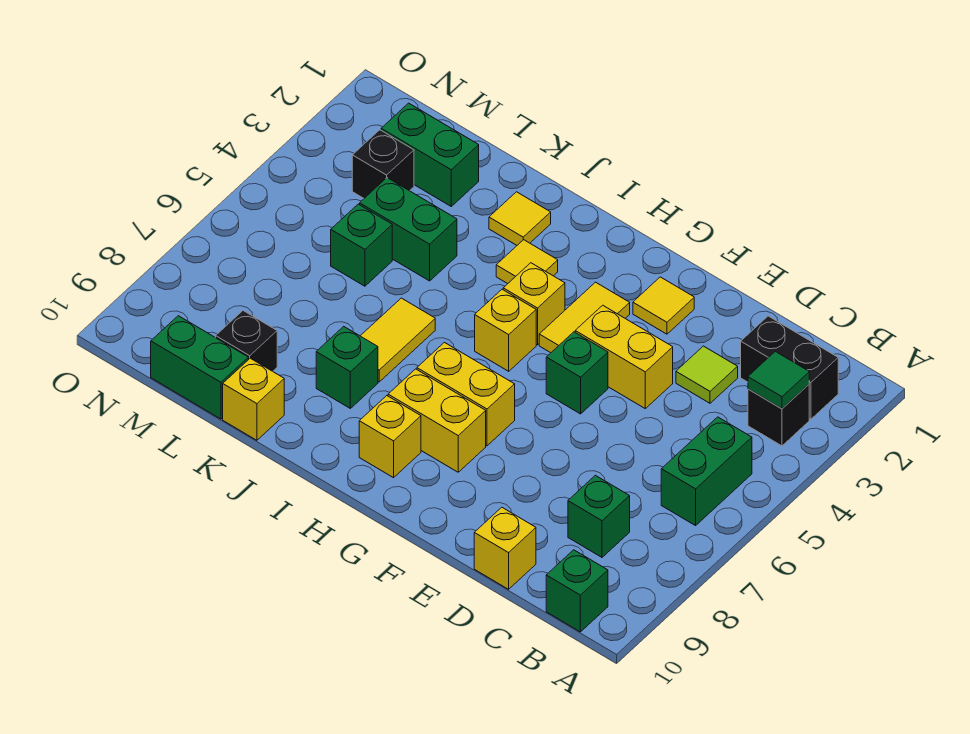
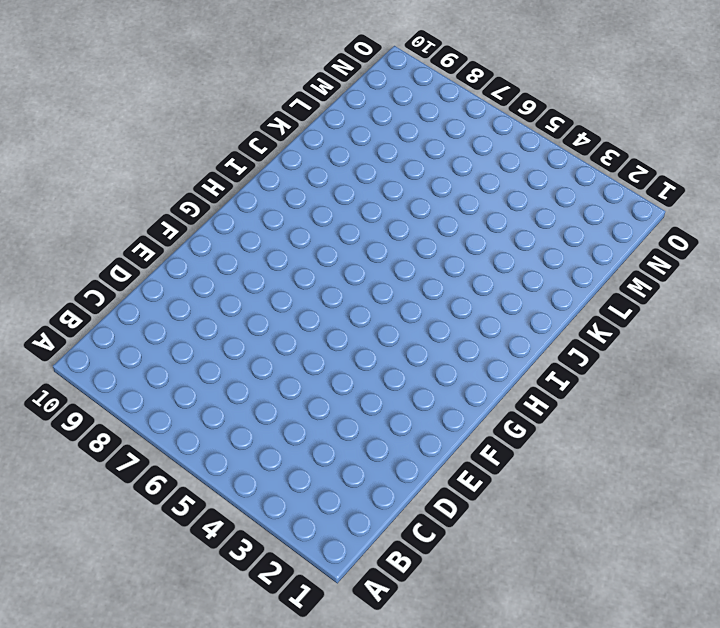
none -> black 1x2 brick [741,316,838,419]
none -> black 1x1 brick [748,385,809,446]
none -> green 1x2 brick [661,417,752,526]

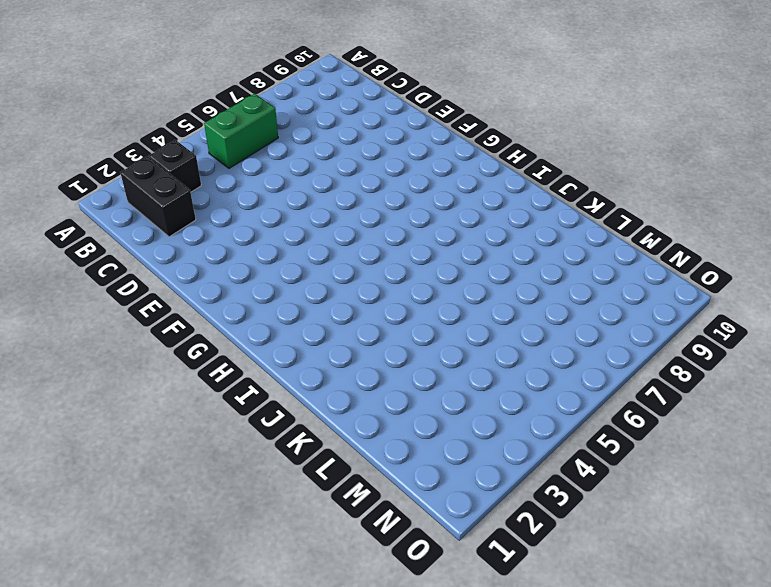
none -> green 1x1 brick [546,550,608,632]
none -> green 1x1 brick [568,475,630,557]
none -> lime 1x1 tile [676,346,738,403]

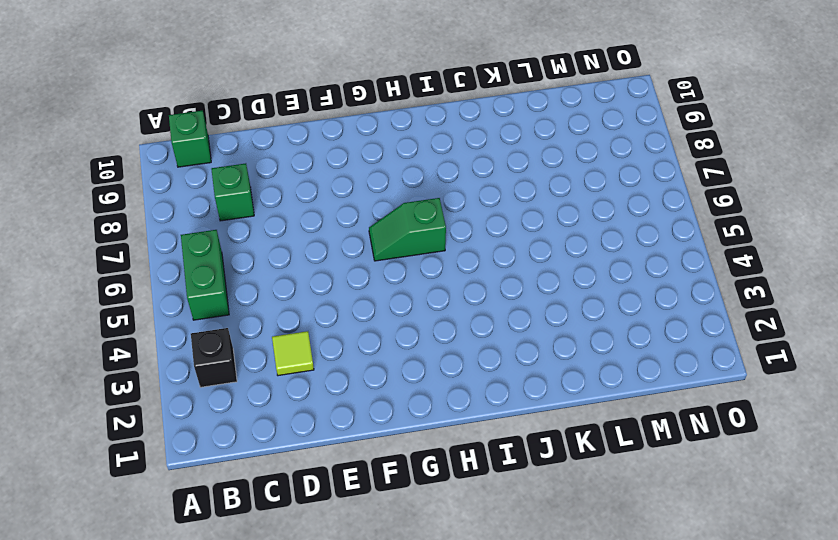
green 1x2 slope [369,198,446,261] -> none
none -> black 1x2 brick [741,316,838,419]
none -> yellow 1x1 brick [474,507,536,589]
none -> yellow 1x2 brick [575,305,673,408]

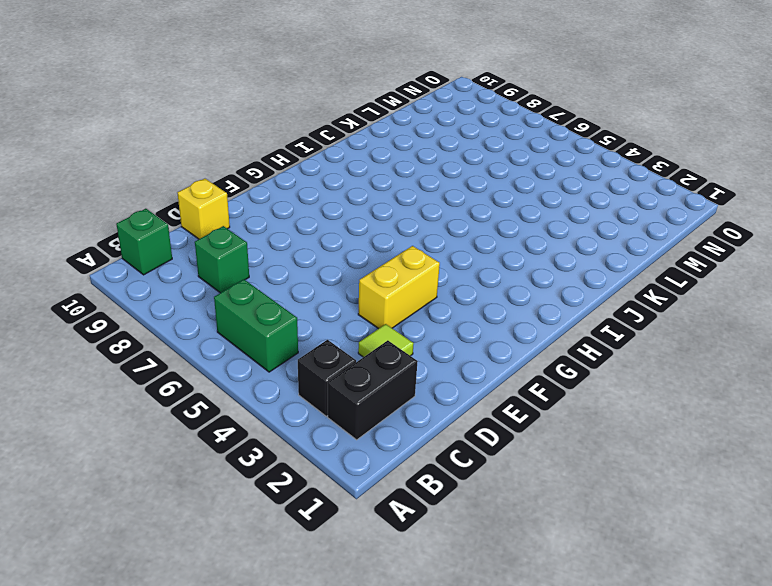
none -> yellow 1x1 tile [633,277,694,334]
none -> green 1x1 brick [546,332,608,414]
none -> yellow 1x2 tile [539,282,630,353]

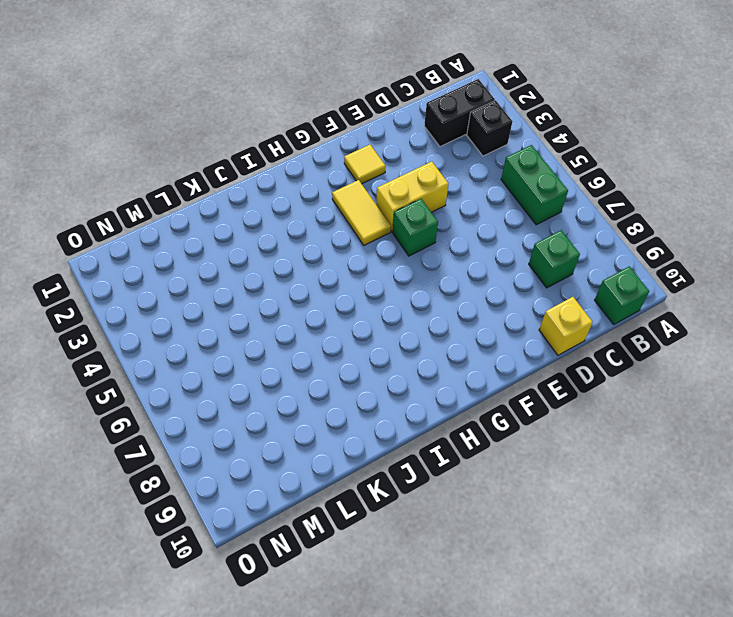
none -> lime 1x1 tile [676,346,738,403]
none -> yellow 1x2 brick [417,343,515,446]
none -> yellow 1x2 brick [388,369,486,472]

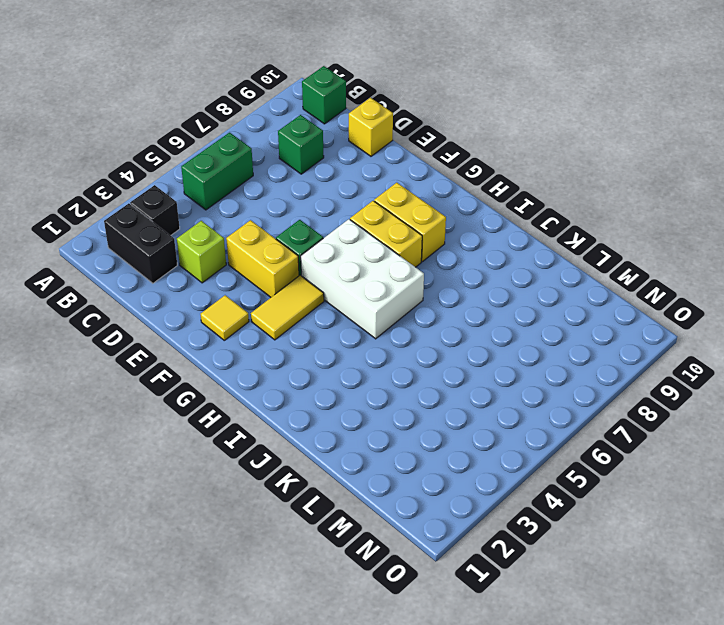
lime 1x1 brick [177,221,226,283] -> lime 1x1 tile [676,346,738,403]
white 2x3 brick [301,219,424,339] -> yellow 1x1 brick [475,289,536,371]
none -> yellow 1x1 brick [503,263,565,345]
none -> yellow 1x1 brick [359,396,421,478]
none -> yellow 1x1 tile [496,240,558,284]

